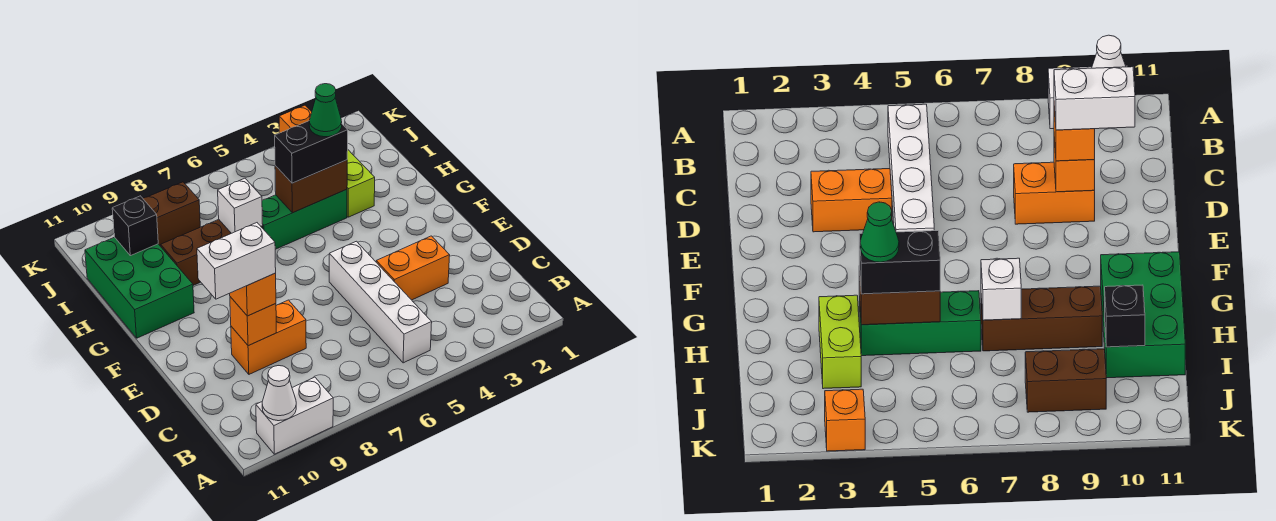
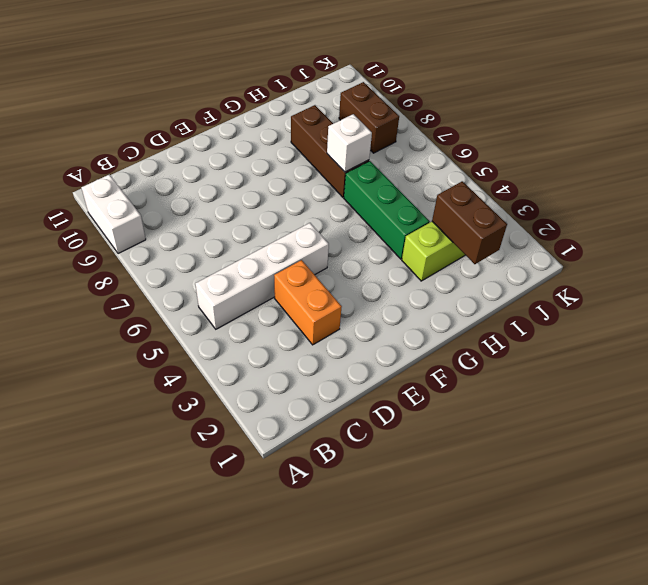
brown 1x2 brick [432,181,507,264] -> brown 1x2 brick moved to [275,160,347,213]
none -> orange 1x2 brick [231,300,306,374]
none -> green 2x3 brick [85,237,194,338]
none -> orange 1x1 brick [279,105,312,133]

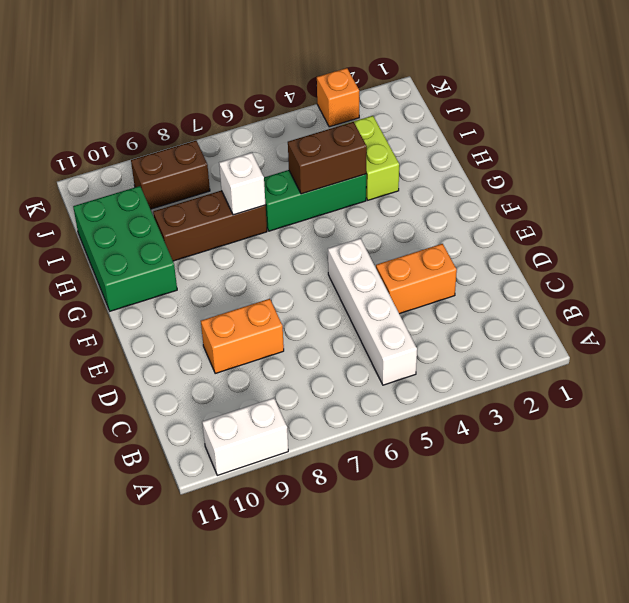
none -> white 1x1 cone [262,366,296,421]
none -> orange 1x1 brick [230,297,277,346]
none -> black 1x1 brick [112,196,158,256]

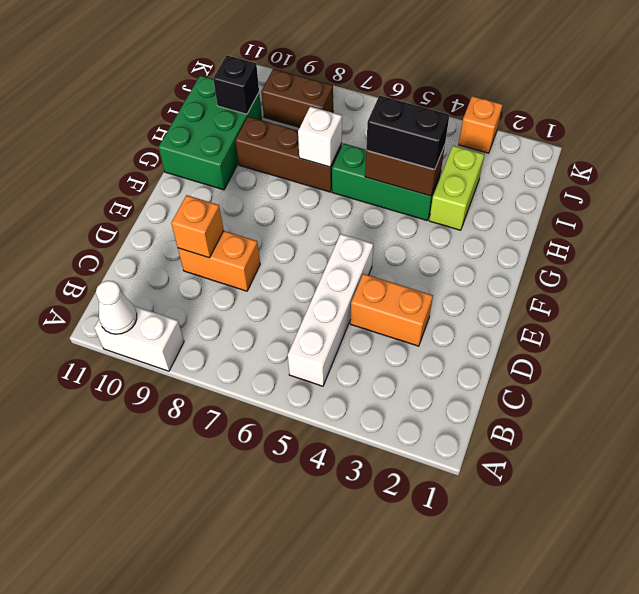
none -> orange 1x1 brick [230,273,276,316]
none -> white 1x2 brick [197,223,276,299]
none -> green 1x1 cone [309,84,342,137]

